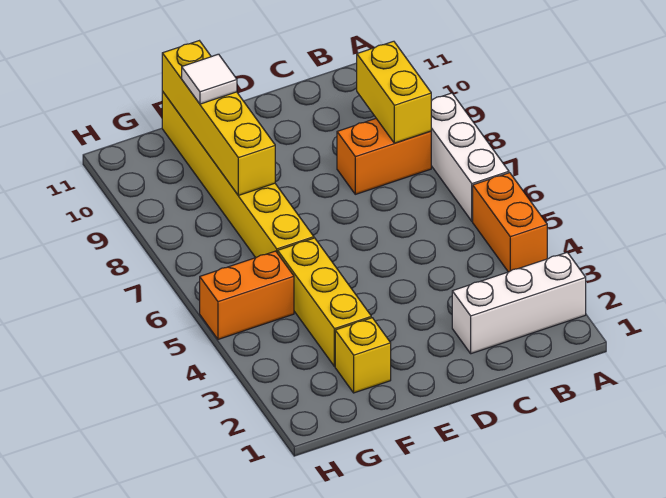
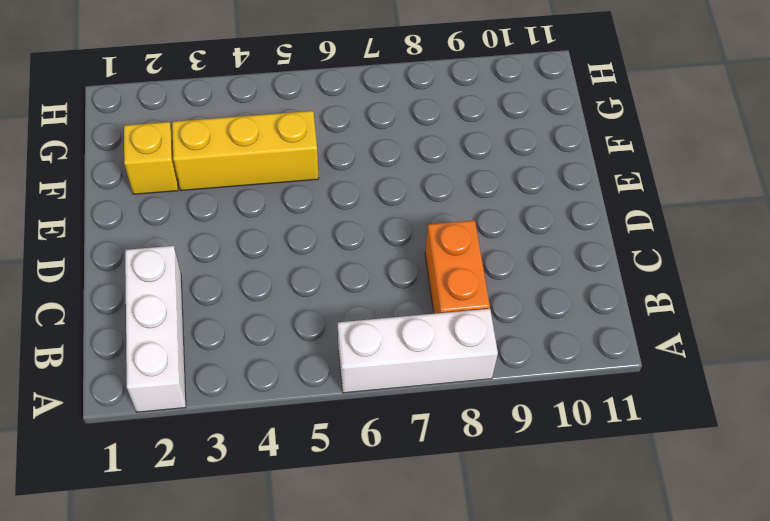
none -> orange 1x2 brick [473,173,547,272]
none -> yellow 1x6 brick [162,91,314,258]

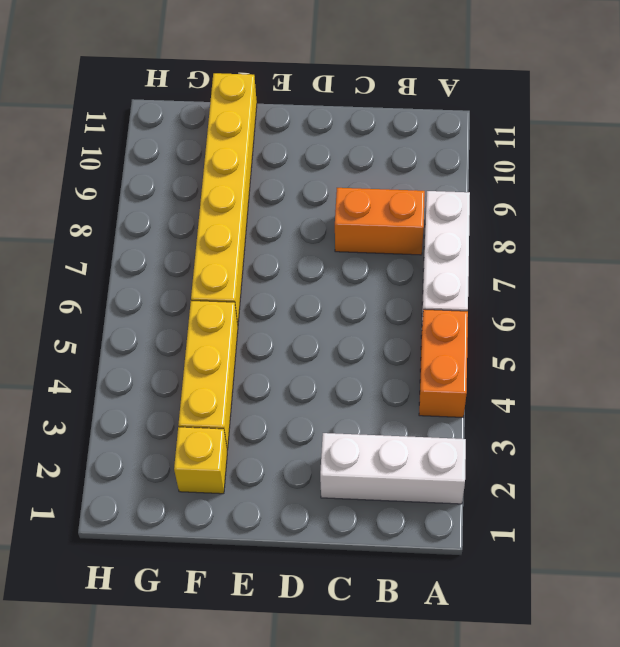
none -> orange 1x2 brick [200,251,294,339]
none -> yellow 1x2 brick [357,41,431,143]

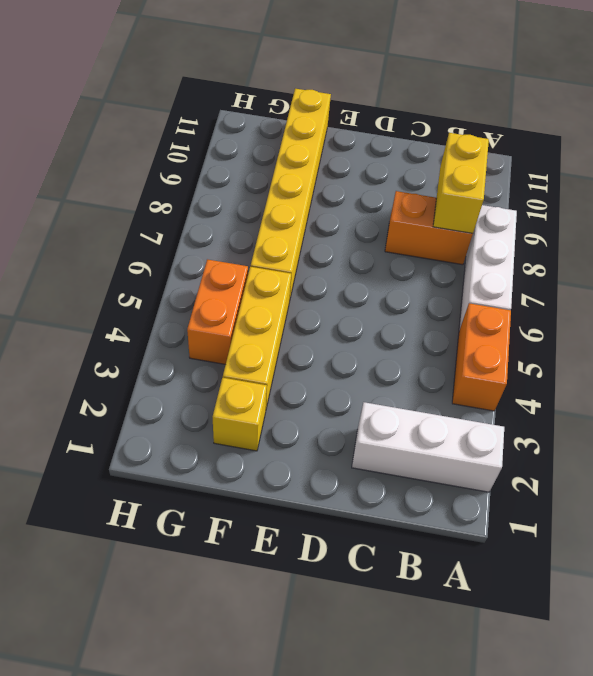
orange 1x2 brick [187,259,248,365] -> orange 1x2 brick turned to [200,251,294,339]
none -> yellow 1x4 brick [162,41,275,195]
none -> white 1x1 tile [182,54,237,104]

